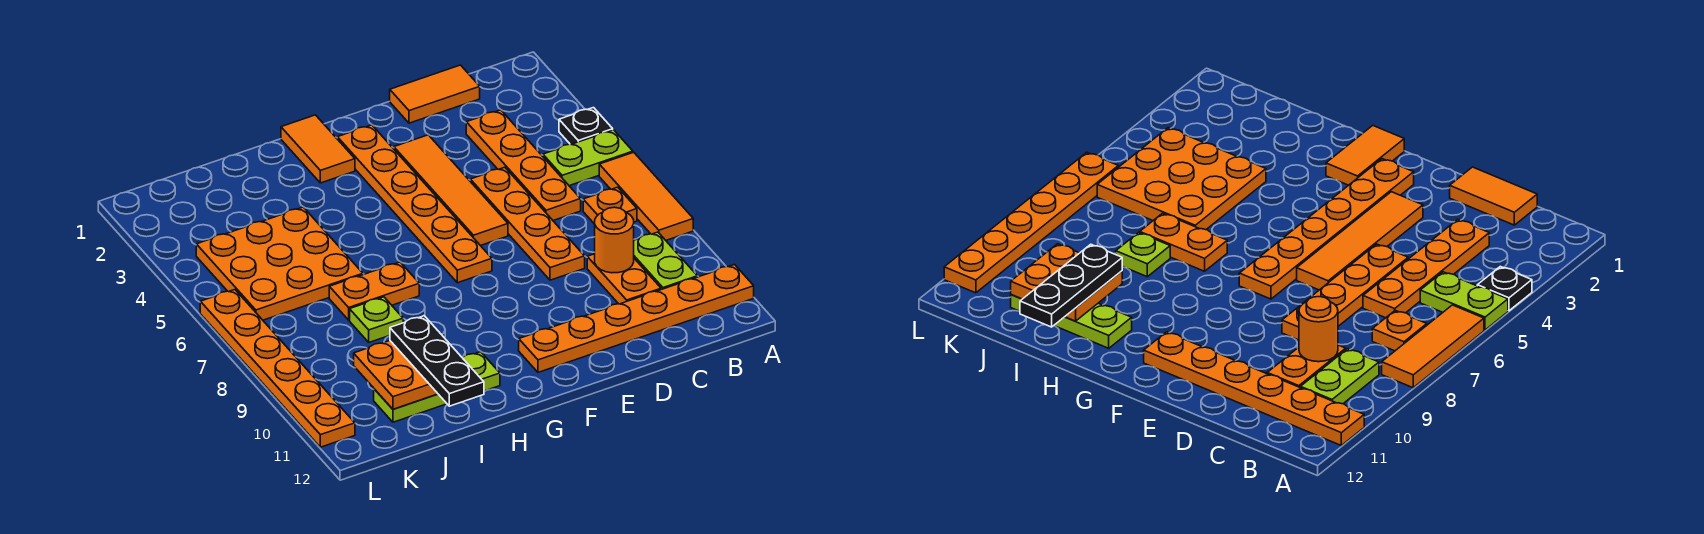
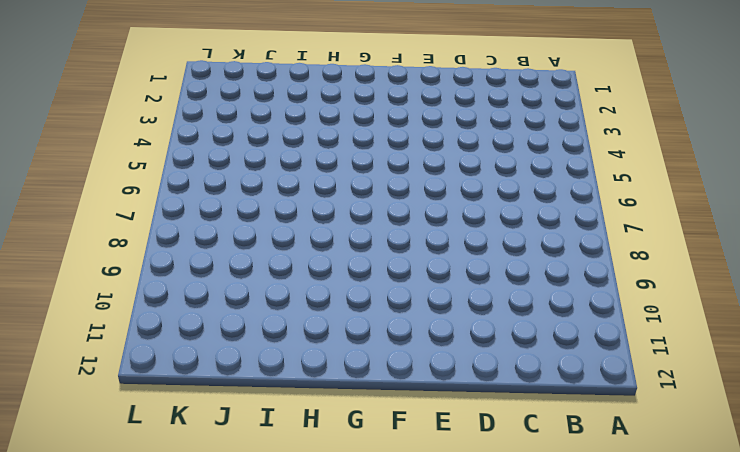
none -> black 1x1 plate [559,108,613,144]
none -> lime 1x2 plate [543,130,633,186]
none -> orange 1x3 tile [599,152,693,240]

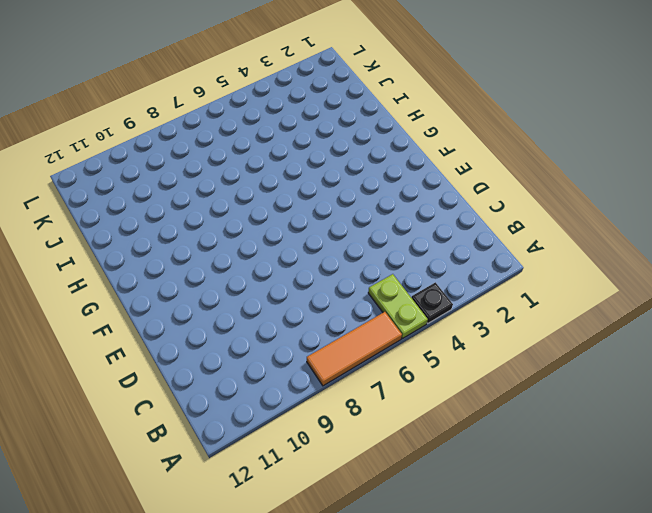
none -> orange 1x6 plate [519,265,754,372]
none -> orange 1x1 plate [583,187,637,224]
none -> lime 1x2 plate [634,232,697,290]

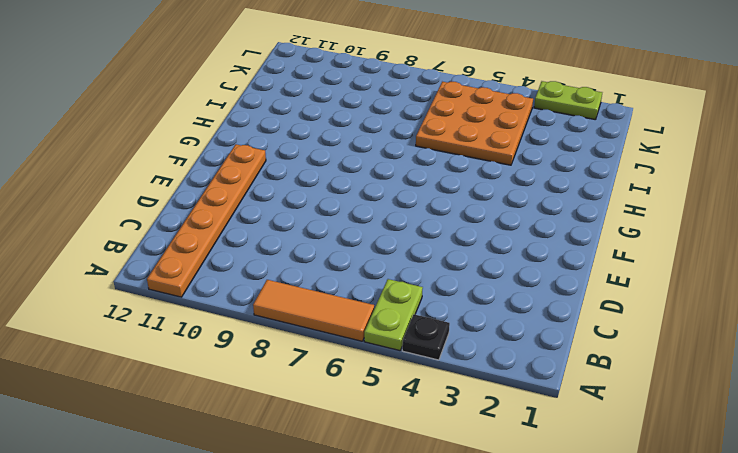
lime 1x2 plate [534,81,602,120] -> lime 1x2 plate moved to [634,232,697,290]
none -> orange 1x1 plate [583,187,637,224]
none -> orange 1x2 tile [390,65,480,123]
none -> orange 1x4 plate [466,110,581,220]

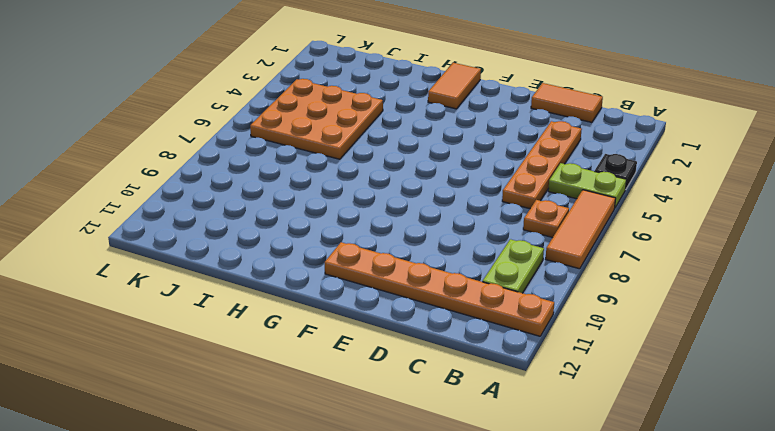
none -> orange 1x2 plate [587,254,661,304]
none -> orange 1x4 plate [470,167,585,280]
none -> orange 1x4 tile [394,135,508,246]

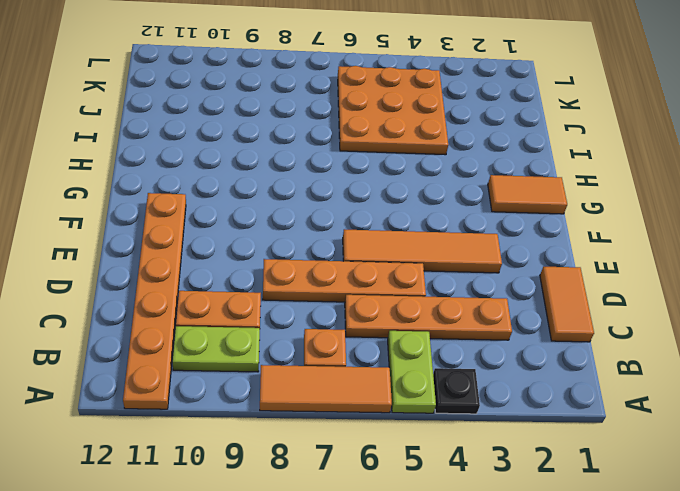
none -> orange 1x6 plate [337,125,492,283]
none -> orange 1x2 plate [329,262,419,320]
none -> lime 1x3 plate [374,352,500,422]

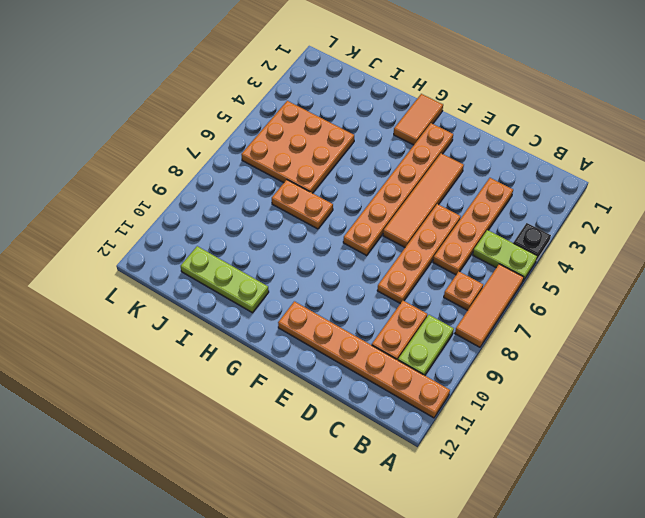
none -> orange 1x2 tile [390,65,480,123]
none -> lime 1x1 plate [350,297,403,342]
none -> orange 1x6 plate [200,290,355,447]

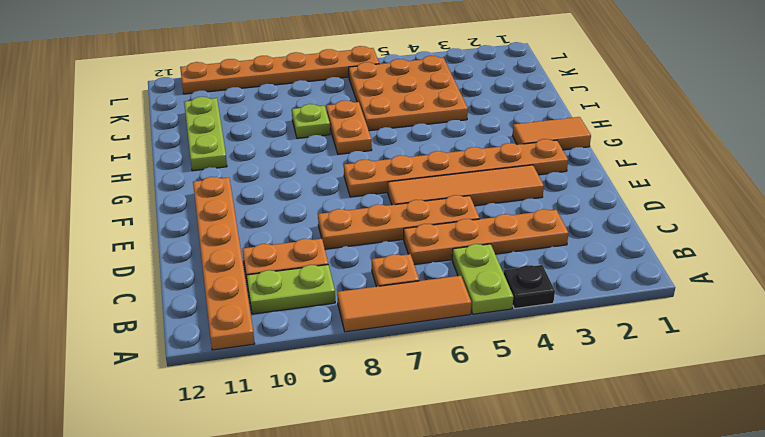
none -> orange 1x2 tile [390,65,480,123]
none -> orange 1x1 round brick [595,207,634,273]
none -> orange 2x2 plate [354,341,438,409]

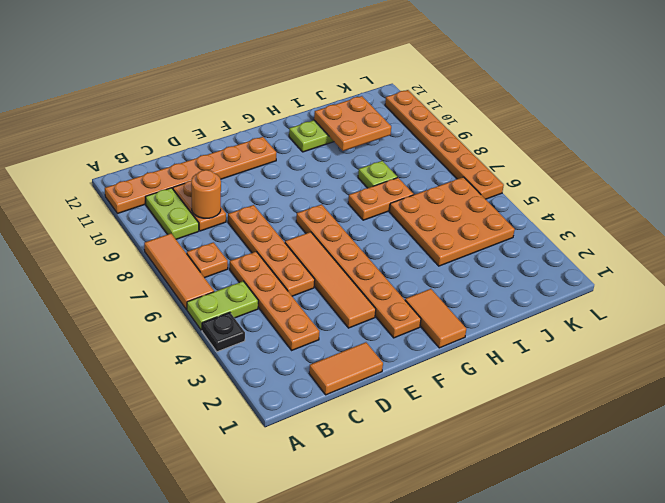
none -> black 1x3 plate [390,316,484,406]

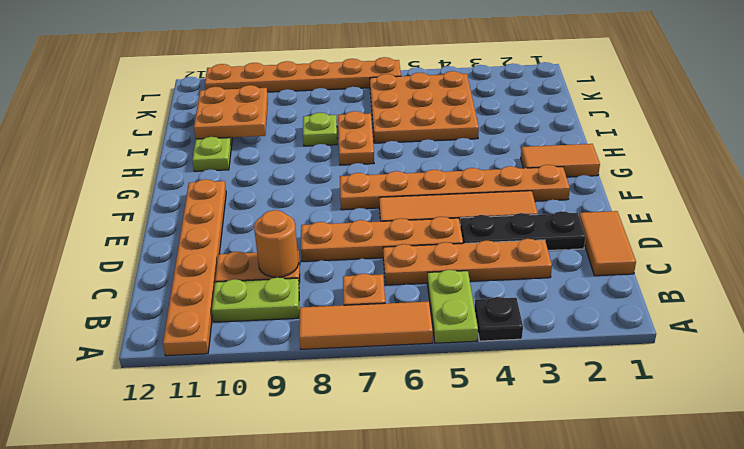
black 1x3 plate [460,211,585,251] -> black 1x3 plate moved to [390,316,484,406]

